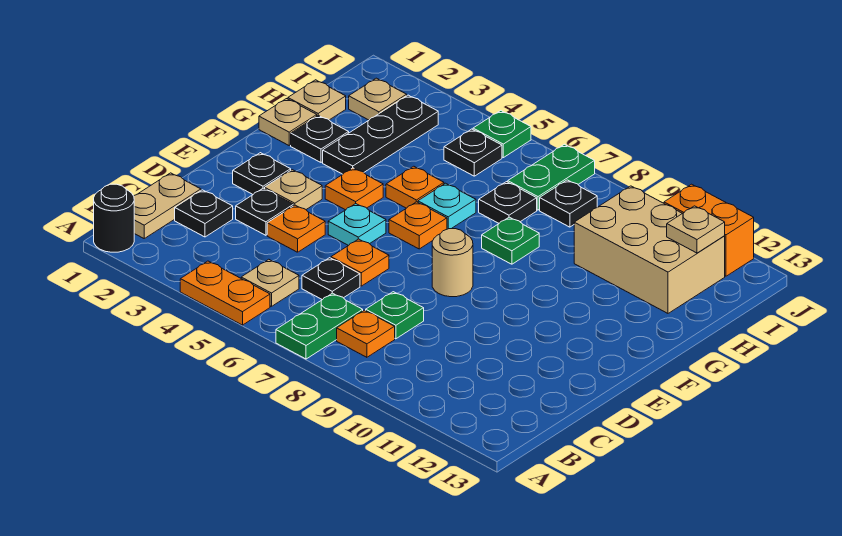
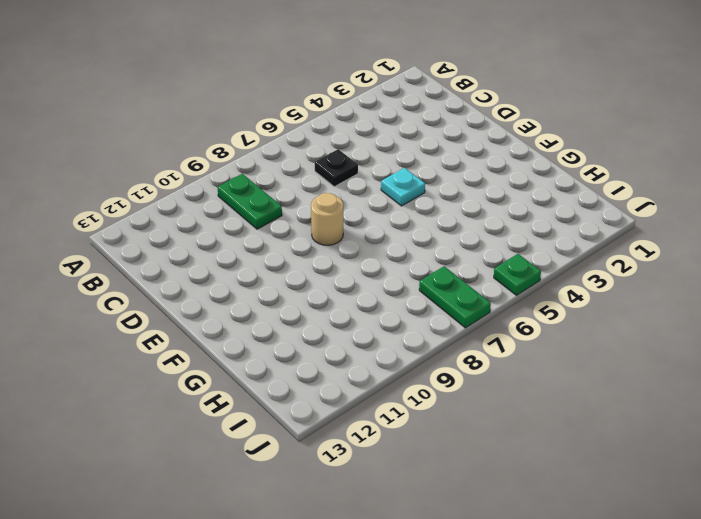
green 1x2 plate [218,174,282,229] -> green 1x2 plate moved to [276,293,363,359]
none -> black 1x1 round brick [94,184,134,252]
none -> orange 1x2 plate [180,261,270,325]
none -> tan 1x2 plate [134,173,201,238]
none -> tan 1x1 plate [241,259,299,307]

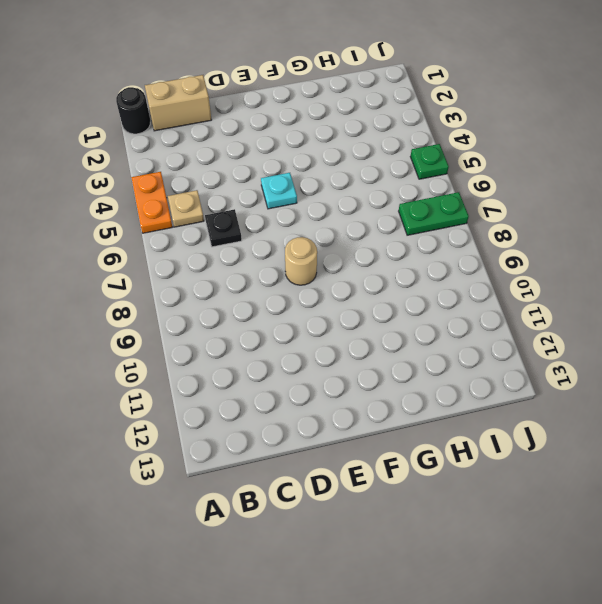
tan 1x2 brick [145,75,212,131] -> tan 1x2 plate [134,173,201,238]
none -> green 1x2 plate [276,293,363,359]
none -> orange 1x1 plate [337,310,395,357]
none -> black 1x1 plate [175,190,233,237]
none -> green 1x1 plate [366,292,424,339]

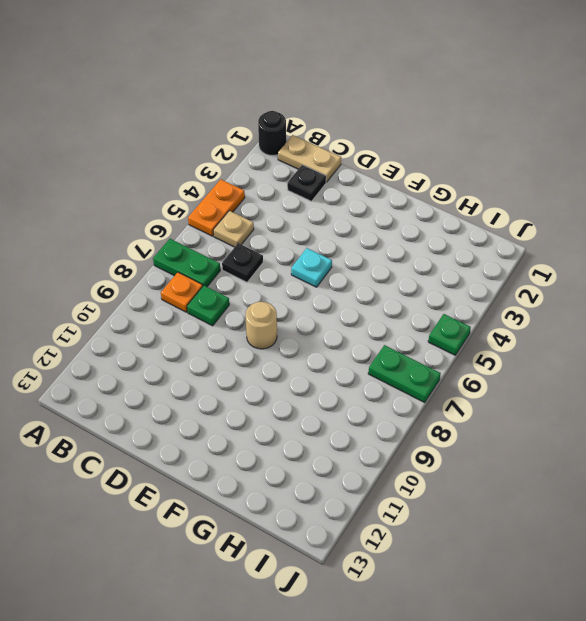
none -> black 1x1 plate [236,188,293,235]
none -> orange 1x1 plate [267,205,325,252]
none -> orange 1x1 plate [331,239,389,286]
none -> black 1x1 plate [233,153,291,194]

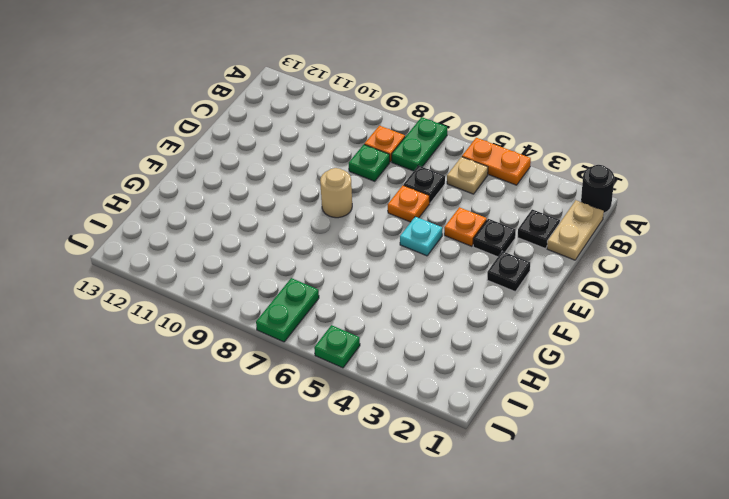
none -> tan 1x1 plate [265,170,322,209]
none -> orange 1x1 plate [325,168,383,210]
none -> orange 1x1 plate [389,202,447,249]
none -> tan 1x1 plate [259,99,317,145]

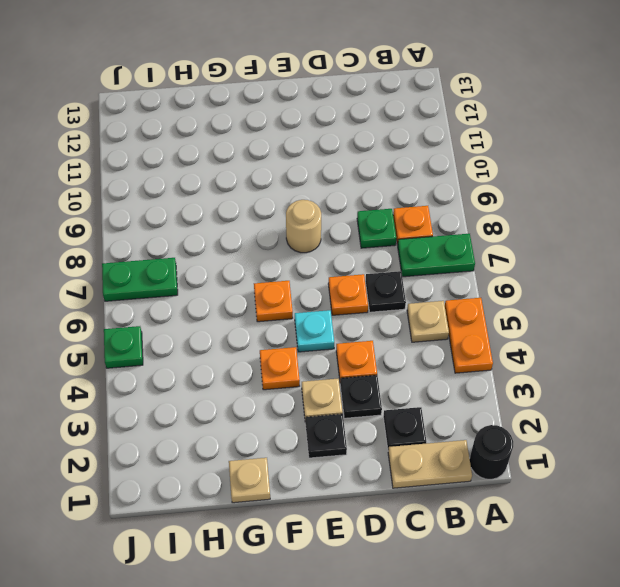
none -> black 1x1 plate [291,115,349,162]
none -> black 1x3 plate [323,95,438,174]
none -> orange 1x1 plate [386,166,444,208]
none -> cyan 1x1 plate [418,183,476,229]

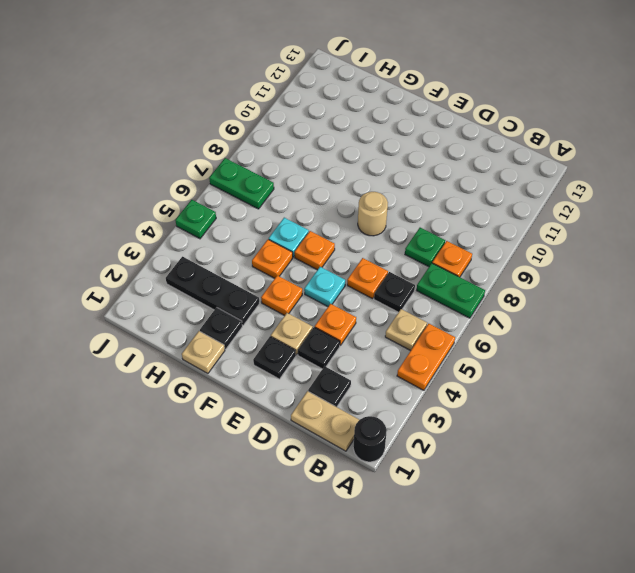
none -> green 1x1 plate [482,217,539,264]
none -> tan 1x1 plate [288,80,346,120]
none -> black 1x1 plate [479,182,537,223]
none -> tan 2x3 brick [574,186,725,313]

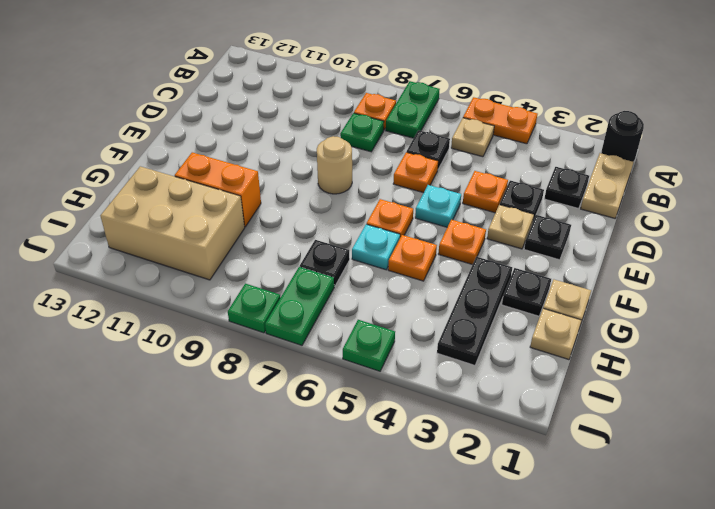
orange 1x2 brick [175,152,261,227] -> orange 1x2 brick moved to [664,184,754,276]
green 1x1 plate [228,284,280,333] -> green 1x1 plate moved to [482,217,539,264]
none -> tan 1x1 plate [349,78,407,120]
none -> black 1x1 plate [444,129,502,176]
none -> black 1x1 plate [540,180,597,227]
none -> tan 1x1 plate [667,206,725,253]

